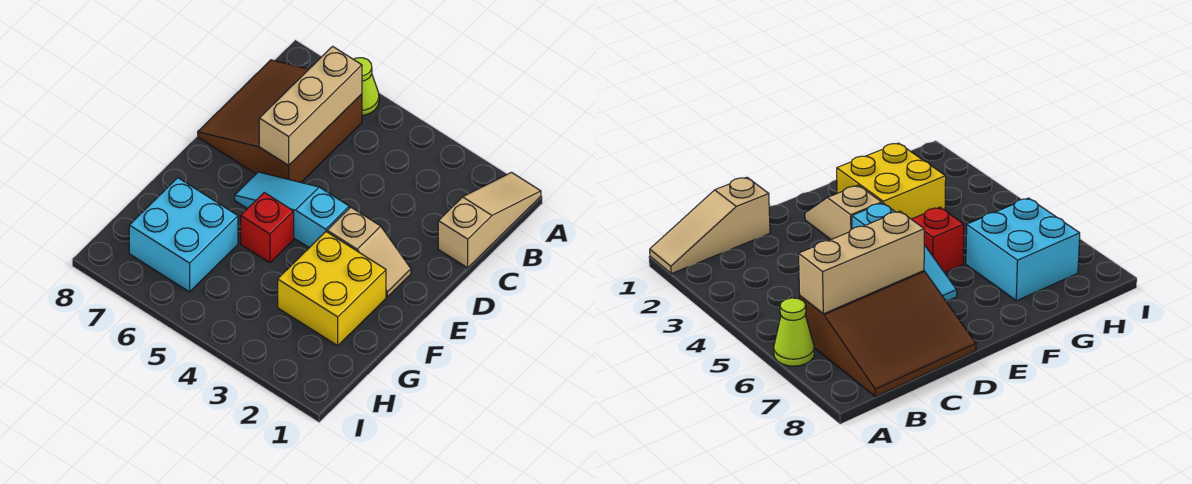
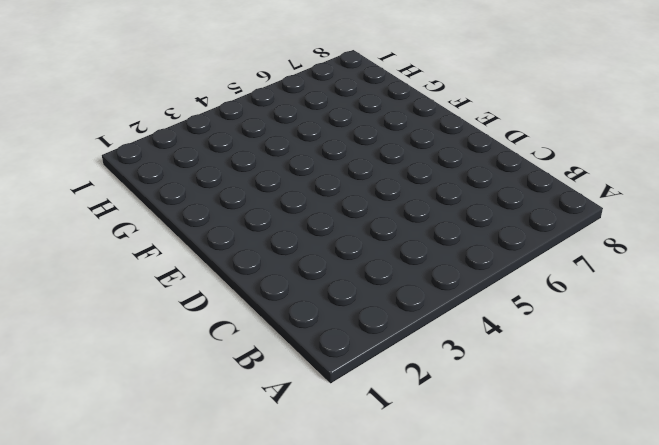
none -> tan 1x3 slope [438,172,541,268]
none -> lime 1x1 cone [354,58,379,115]

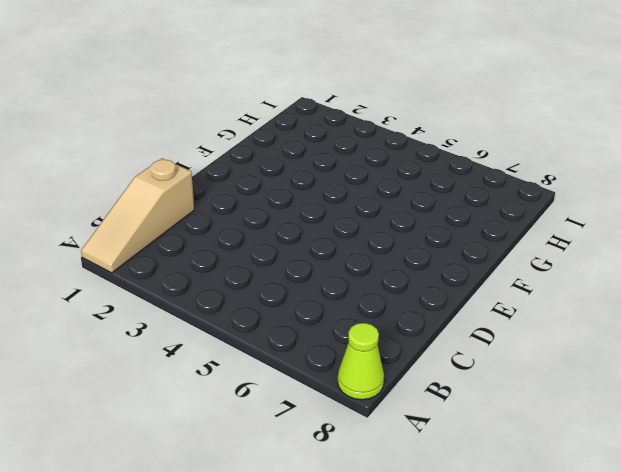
lime 1x1 cone [338,323,384,400] -> lime 1x1 cone moved to [354,58,379,115]
none -> brown 3x3 slope [198,60,362,182]
none -> tan 1x2 slope [327,207,411,297]

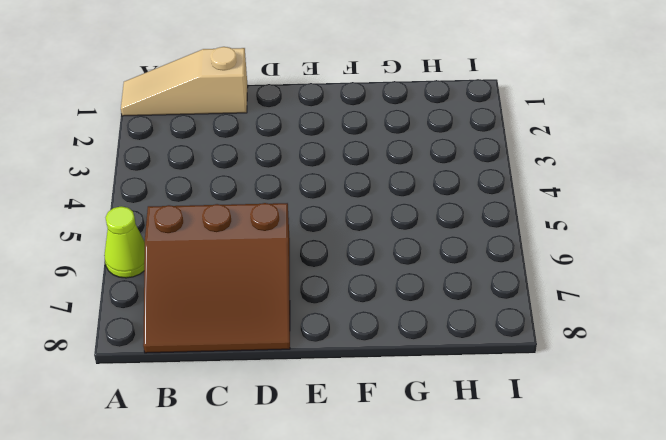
none -> tan 1x2 slope [327,207,411,297]
none -> cyan 1x3 slope [235,172,349,248]

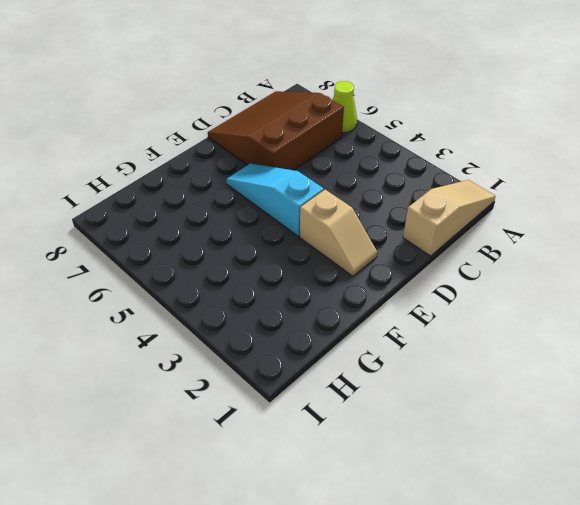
none -> yellow 2x2 brick [278,232,386,346]
none -> red 1x1 brick [241,192,294,263]

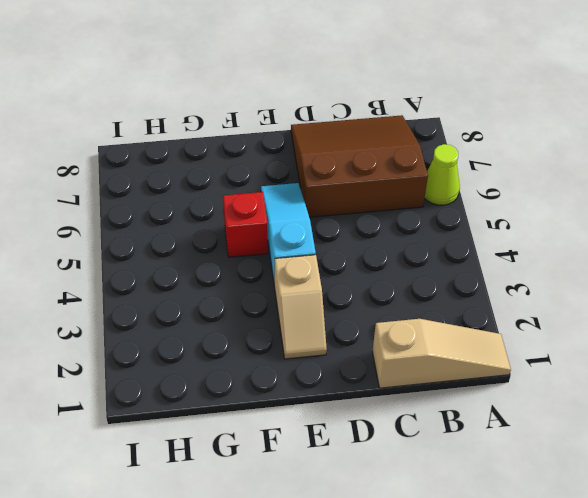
none -> yellow 2x2 brick [278,232,386,346]
none -> cyan 2x2 brick [129,178,238,292]

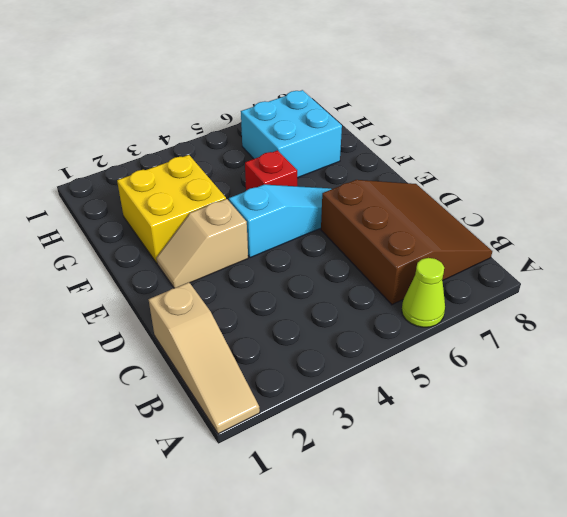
none -> tan 1x3 brick [259,46,362,165]

